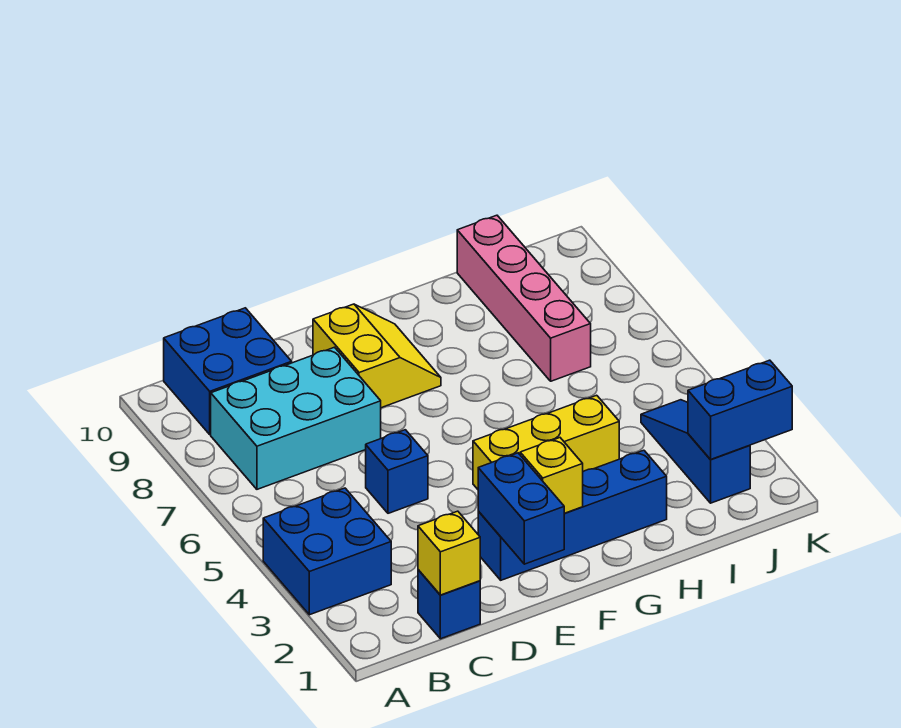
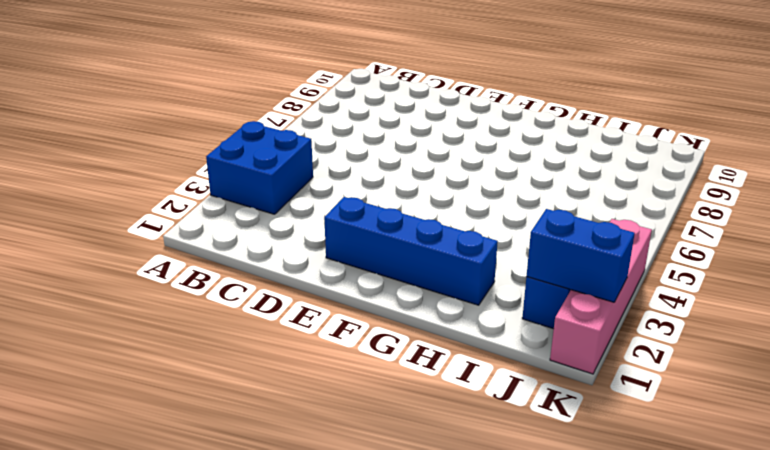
pink 1x4 brick [550,219,652,374] -> pink 1x4 brick moved to [457,215,591,381]
none -> cyan 2x3 brick [211,347,381,489]
none -> blue 2x2 brick [164,308,292,434]
none -> blue 1x1 brick [418,570,480,639]

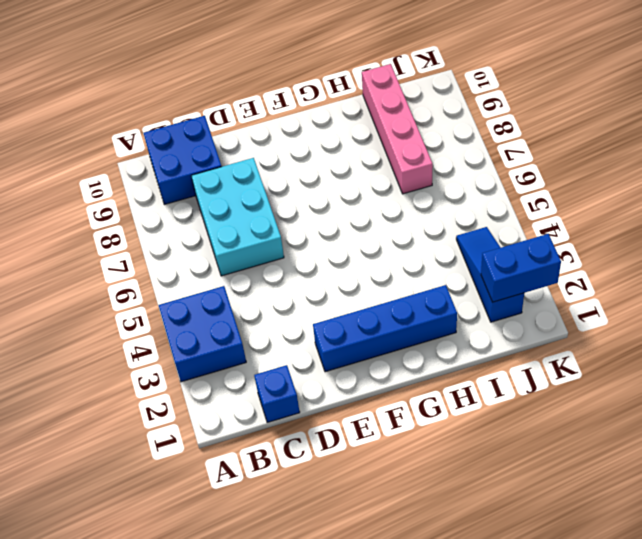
cyan 2x3 brick [191,158,284,276] -> cyan 2x3 brick turned to [211,347,381,489]
none -> blue 1x1 brick [366,430,428,513]
none -> yellow 2x2 slope [313,304,441,408]
none -> yellow 1x3 brick [473,395,619,489]

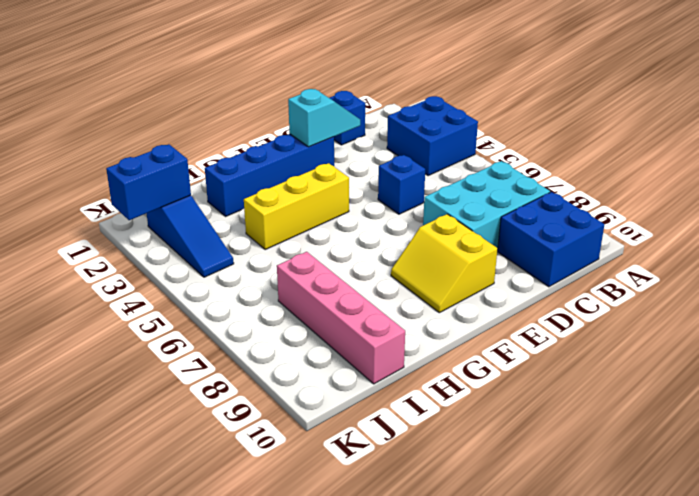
cyan 1x2 slope [288,89,360,147] -> blue 1x2 brick [478,453,564,564]
none -> yellow 1x1 brick [418,511,480,595]
none -> yellow 1x1 brick [520,438,583,513]

